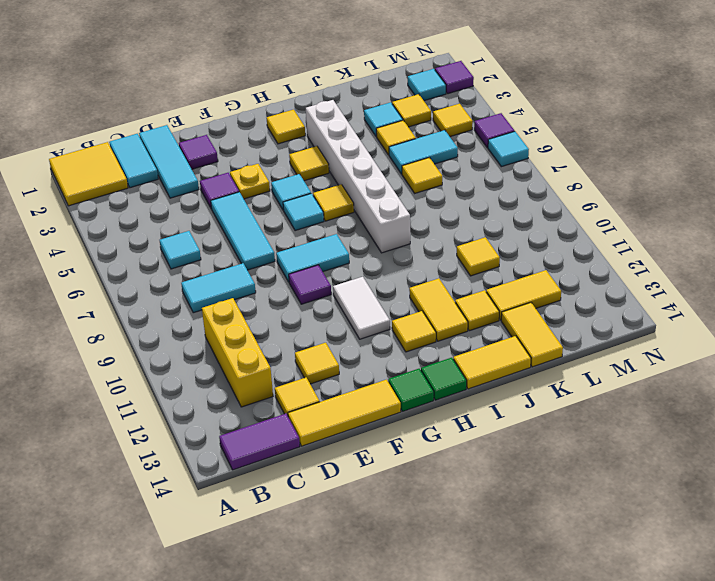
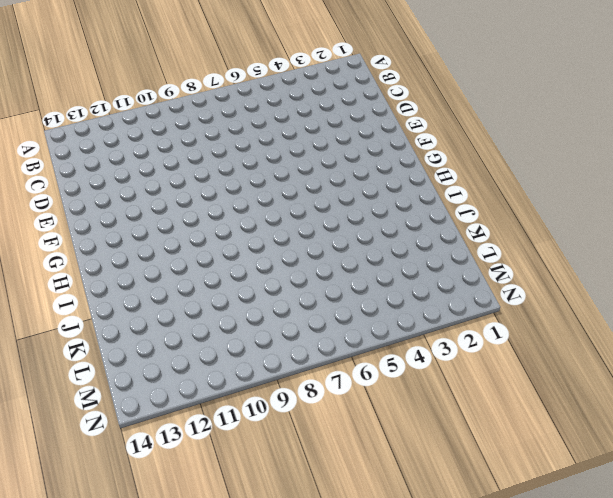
none -> yellow 2x2 tile [49,142,128,206]
none -> purple 1x2 tile [219,414,300,470]
none -> cyan 1x2 tile [109,134,158,188]
none -> cyan 1x1 tile [160,231,201,269]

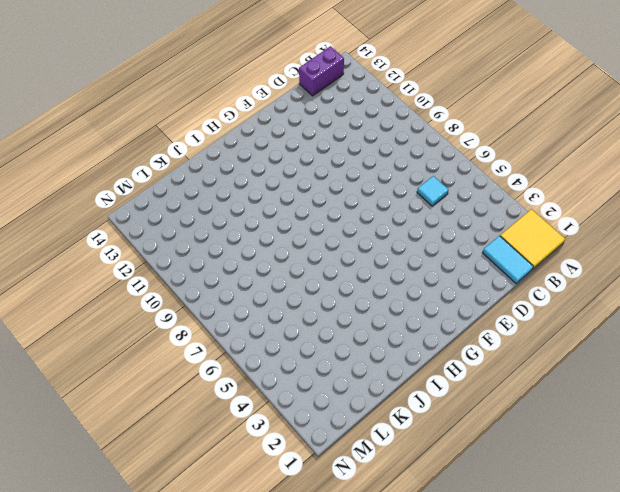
purple 1x2 brick [299,46,344,96] -> purple 1x2 tile [219,414,300,470]
none -> cyan 1x2 tile [181,263,256,313]
none -> yellow 1x3 brick [202,298,273,407]
none -> cyan 1x3 tile [139,125,199,198]
none -> yellow 1x1 tile [275,378,319,415]

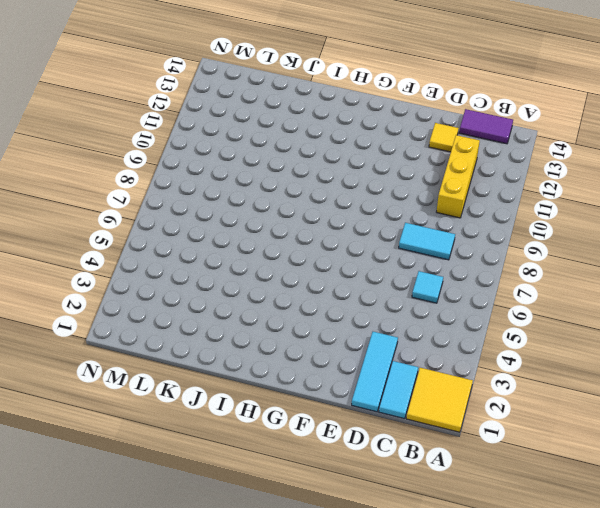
none -> yellow 1x3 tile [288,380,401,446]
none -> purple 1x1 tile [179,135,218,169]
none -> purple 1x1 tile [200,173,239,209]
none -> cyan 1x3 tile [211,192,275,270]

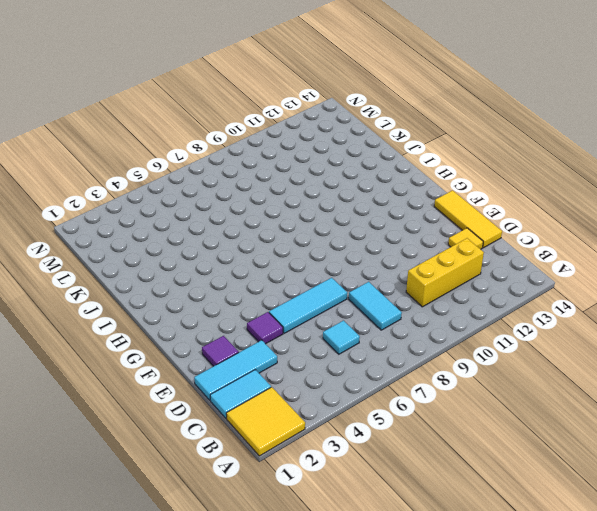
none -> purple 1x2 tile [219,414,300,470]
none -> yellow 1x1 tile [295,343,339,384]
none -> yellow 1x1 plate [230,164,270,199]
none -> cyan 1x2 tile [276,234,349,282]

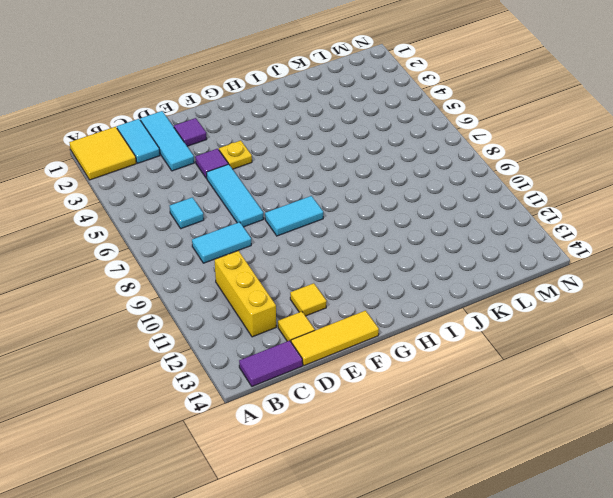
none -> purple 1x1 tile [289,265,331,304]
none -> cyan 1x1 tile [271,174,311,210]
none -> cyan 1x1 tile [283,194,324,231]
none -> white 1x2 tile [333,277,390,339]

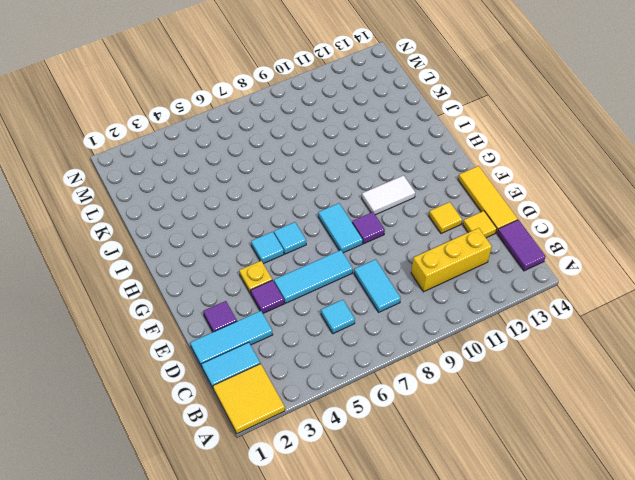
none -> green 1x1 tile [388,369,434,412]
none -> yellow 1x1 tile [267,110,305,144]
none -> yellow 1x1 tile [289,146,329,181]
none -> yellow 1x1 tile [313,184,354,221]

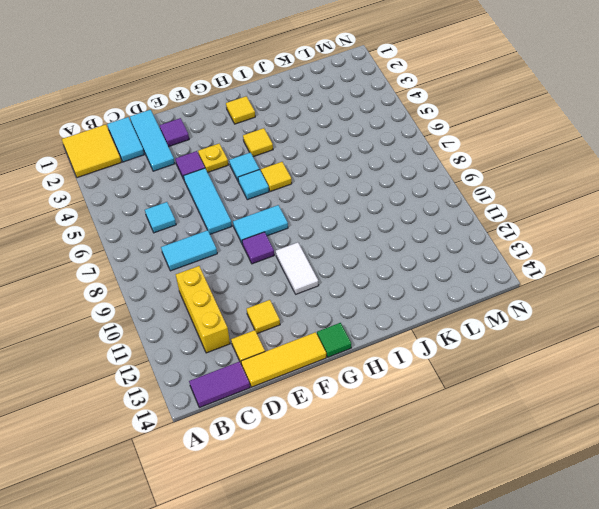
none -> yellow 1x1 tile [392,311,436,352]
none -> green 1x1 tile [421,358,467,400]
none -> white 1x6 brick [306,100,410,253]
none -> yellow 1x2 tile [409,278,468,341]

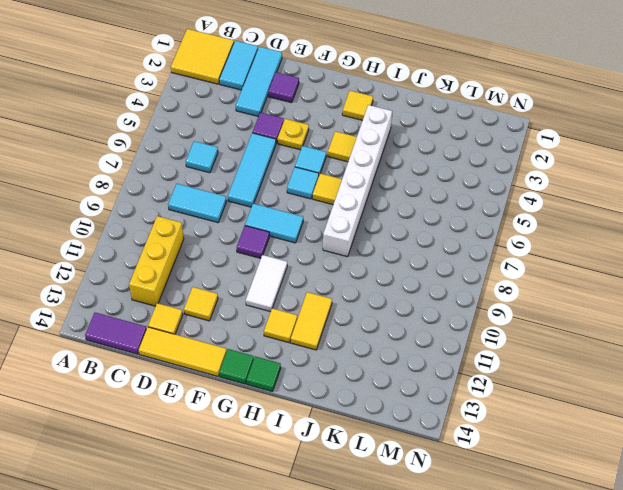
none -> yellow 1x2 tile [453,336,531,389]
none -> yellow 1x1 tile [455,290,499,331]
none -> cyan 1x1 tile [364,102,403,137]
none -> yellow 1x1 tile [376,120,416,155]

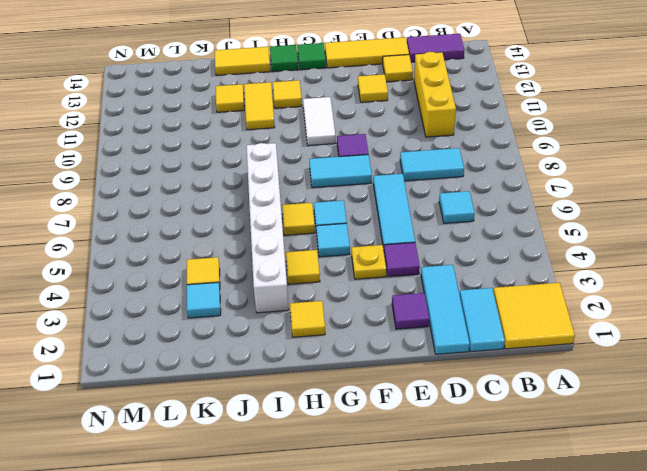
none -> cyan 1x2 tile [389,130,458,174]
none -> yellow 1x1 tile [402,158,442,193]
none -> yellow 1x1 tile [457,237,500,276]
none -> yellow 1x2 tile [486,270,561,320]

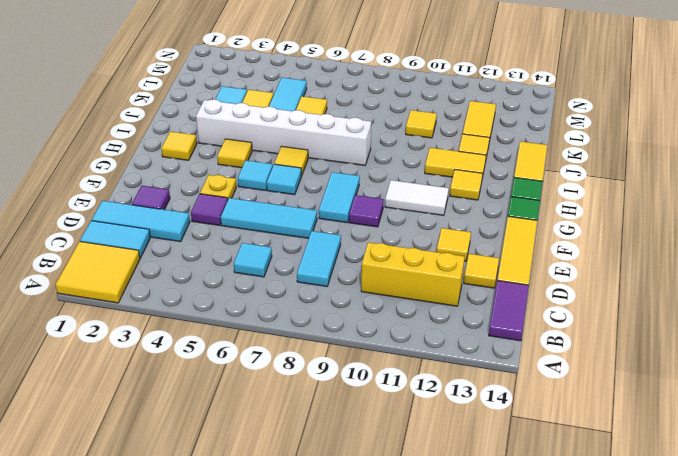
none -> yellow 1x2 tile [501,303,563,367]
none -> yellow 1x1 tile [392,94,431,127]
none -> cyan 1x1 tile [408,69,446,101]
none -> yellow 1x1 tile [433,104,473,137]

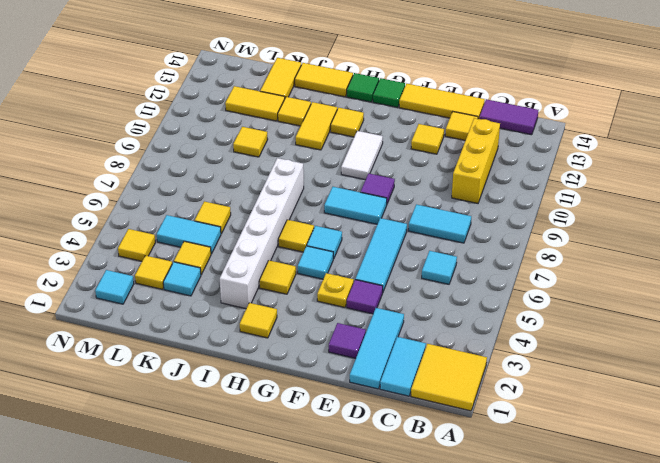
none -> purple 1x1 tile [435,61,474,94]
none -> purple 1x1 tile [474,113,515,148]
none -> cyan 1x1 tile [488,132,529,167]

